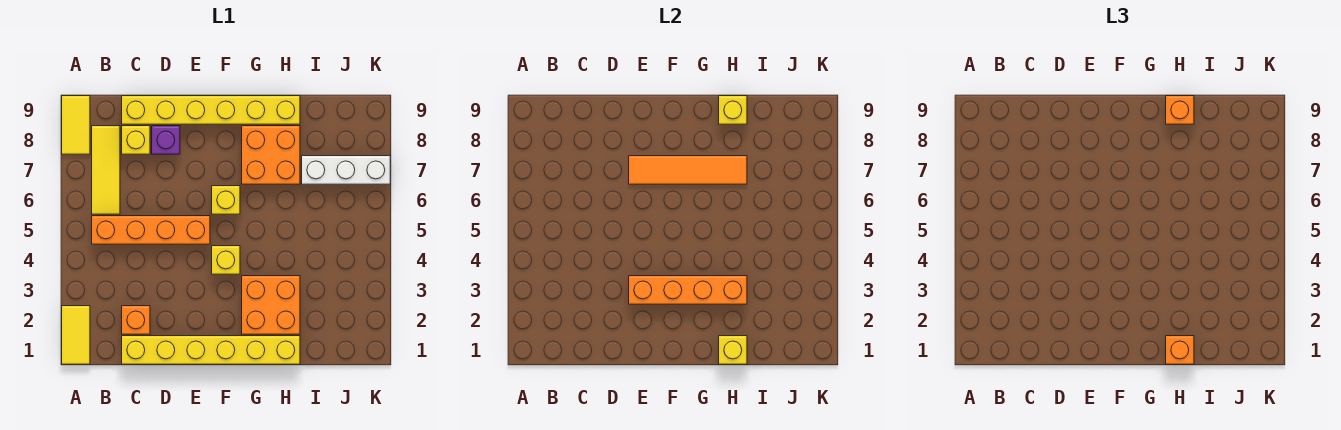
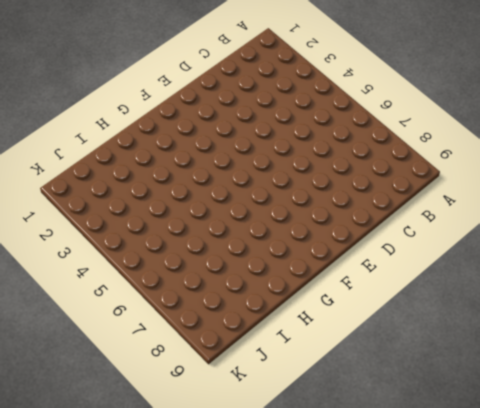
none -> yellow 1x2 tile [62,306,90,364]
none -> yellow 1x2 tile [62,96,90,154]
none -> orange 1x4 brick [92,216,210,244]

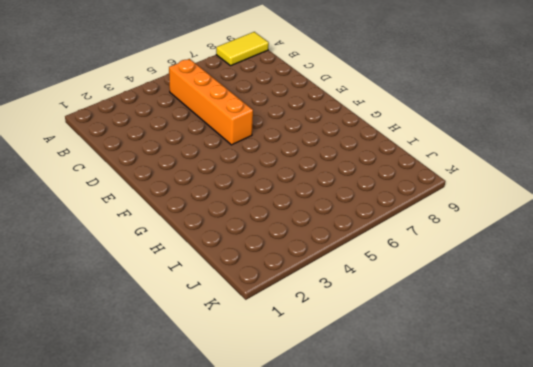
none -> yellow 1x2 tile [62,306,90,364]
none -> yellow 1x3 tile [92,126,120,214]
none -> yellow 1x6 brick [122,336,300,364]

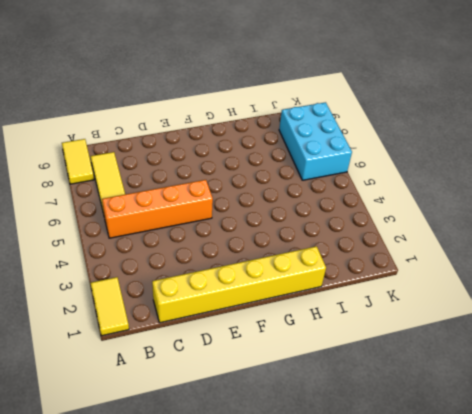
cyan 2x3 brick [279,102,352,180] -> white 1x3 brick [302,156,390,184]
none -> orange 1x1 brick [122,306,150,334]
none -> yellow 1x1 brick [122,126,150,154]
none -> yellow 1x6 brick [122,96,300,124]

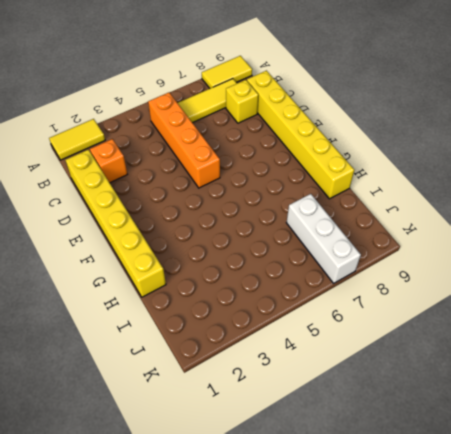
none -> purple 1x1 brick [152,126,180,154]
none -> yellow 1x1 brick [212,246,240,274]
none -> yellow 1x1 brick [212,186,240,214]

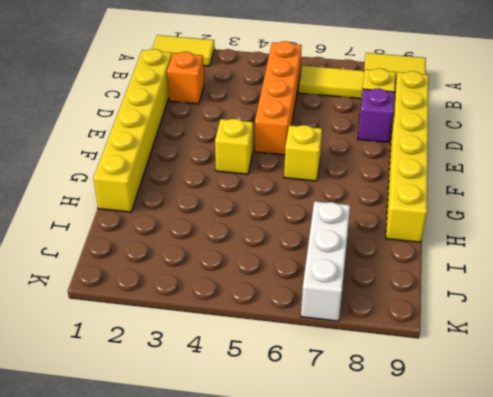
none -> orange 2x2 brick [242,276,300,334]
none -> orange 2x2 brick [242,126,300,184]
none -> orange 1x4 brick [629,276,747,304]

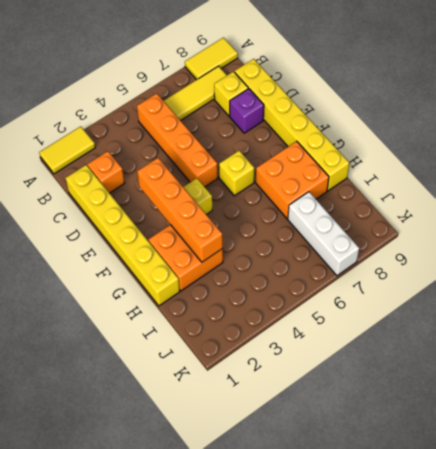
none -> orange 1x4 tile [629,156,747,184]
none -> yellow 1x1 brick [719,336,747,364]
none -> yellow 1x1 brick [719,96,747,124]

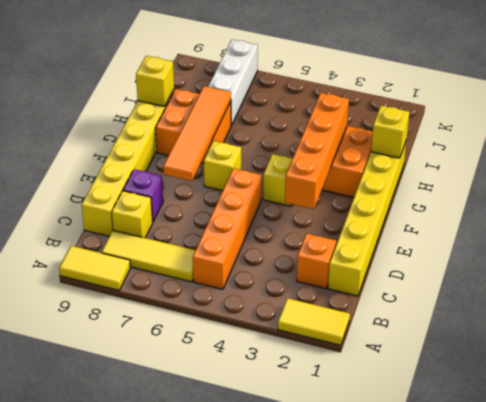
none -> orange 1x1 brick [1166,336,1194,364]
none -> orange 1x1 brick [1166,96,1194,124]

